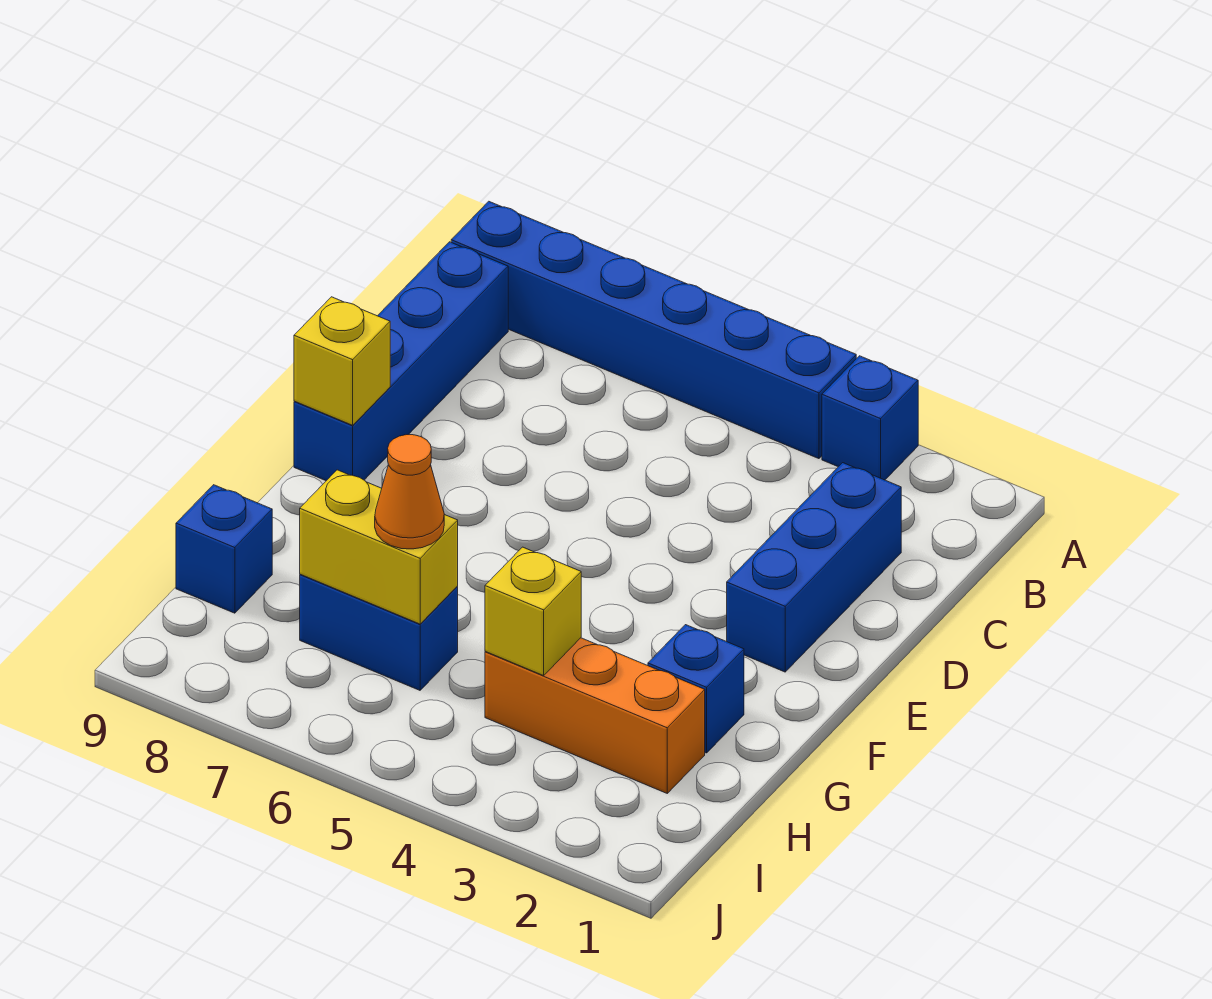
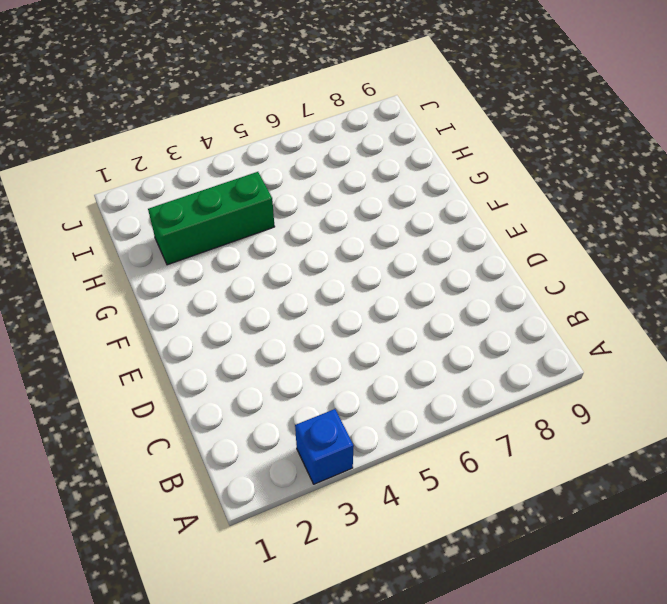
green 1x3 brick [148,172,275,265] -> orange 1x3 brick [485,638,705,793]
none -> blue 1x6 brick [451,201,856,459]
none -> blue 1x4 brick [294,242,508,481]
none -> blue 1x3 brick [727,463,901,672]

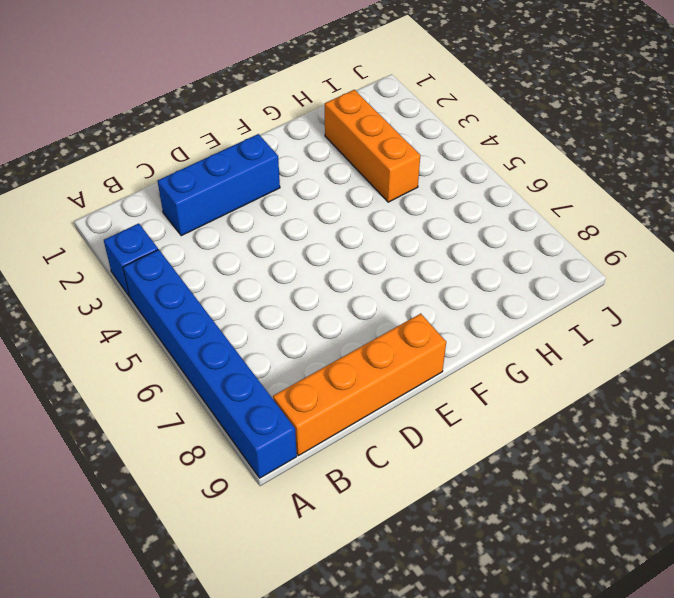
orange 1x4 brick [273,314,446,455] -> blue 1x4 brick [294,242,508,481]
none -> blue 1x1 brick [648,625,744,753]
none -> blue 1x2 brick [300,574,458,690]
none -> blue 1x1 brick [176,485,272,613]

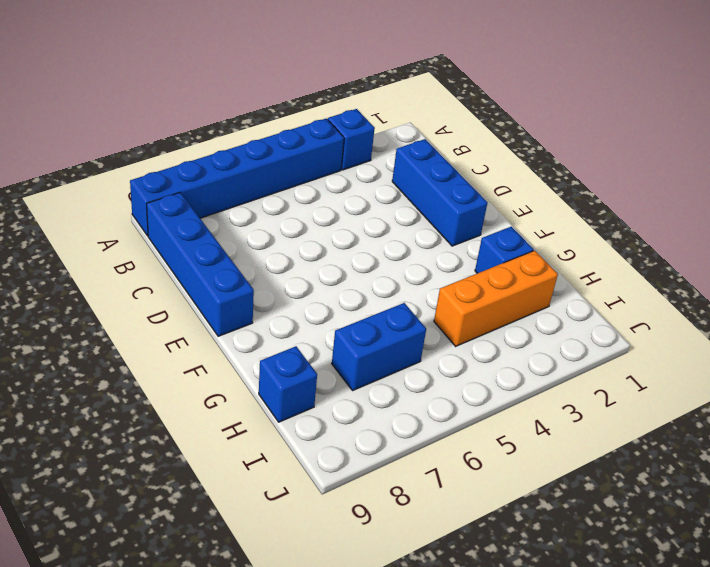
none -> yellow 1x1 brick [294,297,390,425]
none -> yellow 1x1 brick [485,547,581,676]
none -> yellow 1x2 brick [300,470,458,624]

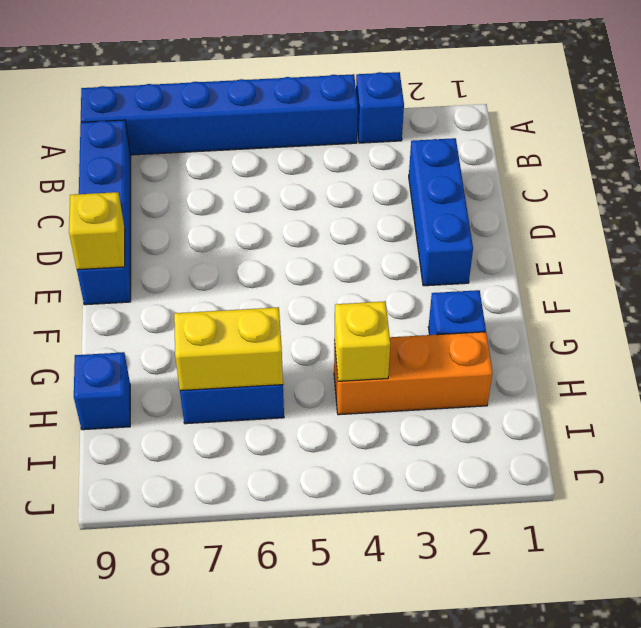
none -> orange 1x1 cone [375,435,444,549]

